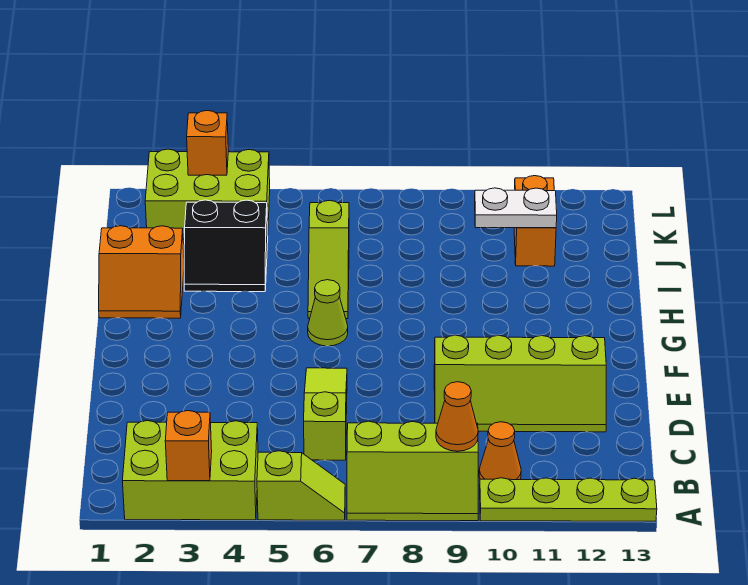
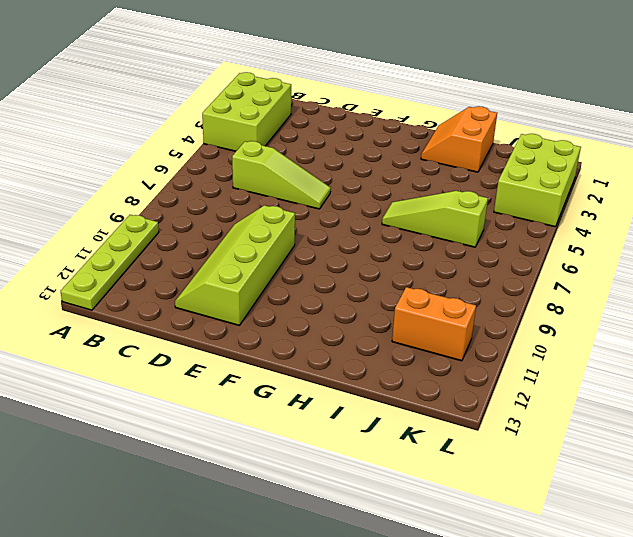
none -> lime 1x2 slope [257,451,345,520]
none -> lime 2x3 slope [347,421,478,521]
none -> orange 1x1 cone [479,422,521,480]

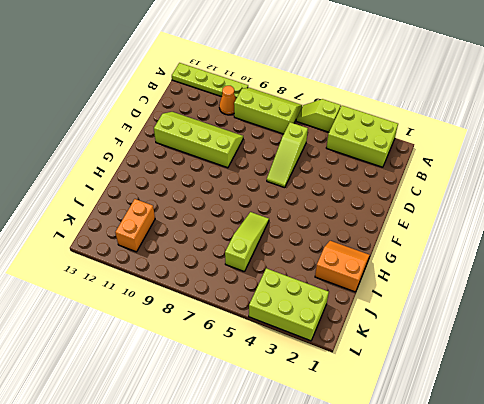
none -> lime 1x1 cone [308,280,348,346]
none -> black 2x2 slope [184,200,268,292]
none -> orange 1x1 brick [165,411,212,481]

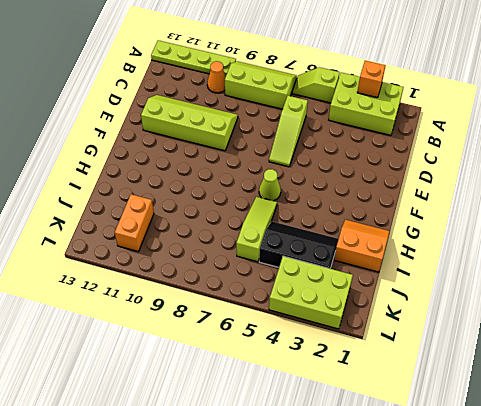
black 2x3 slope [259,221,338,269] -> black 2x2 slope [184,200,268,292]
none -> orange 1x1 cone [436,382,478,451]
none -> white 1x2 plate [475,188,557,228]
none -> orange 1x1 brick [187,111,228,175]

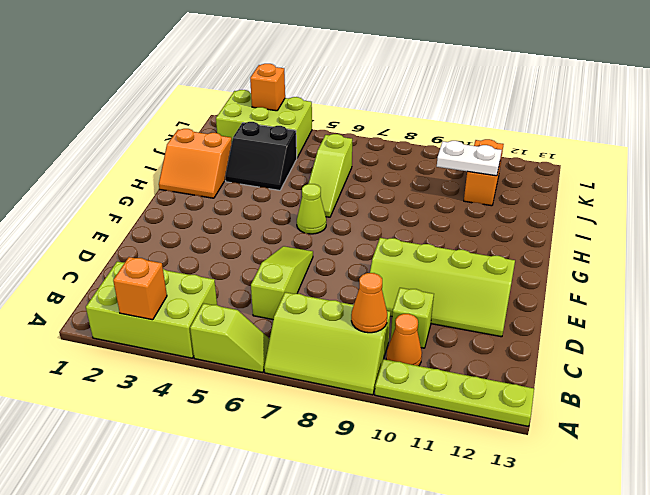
lime 1x1 brick [391,288,434,348] -> none

